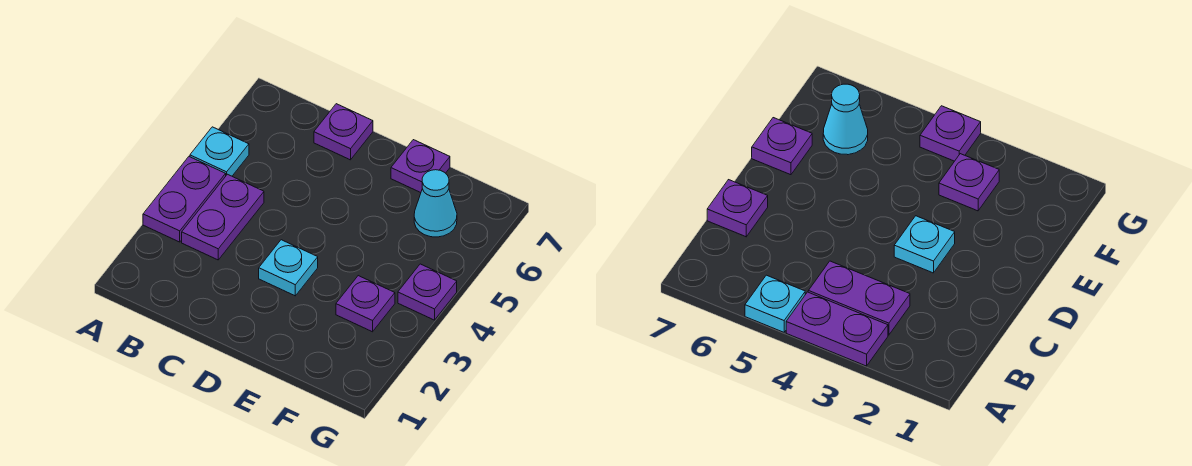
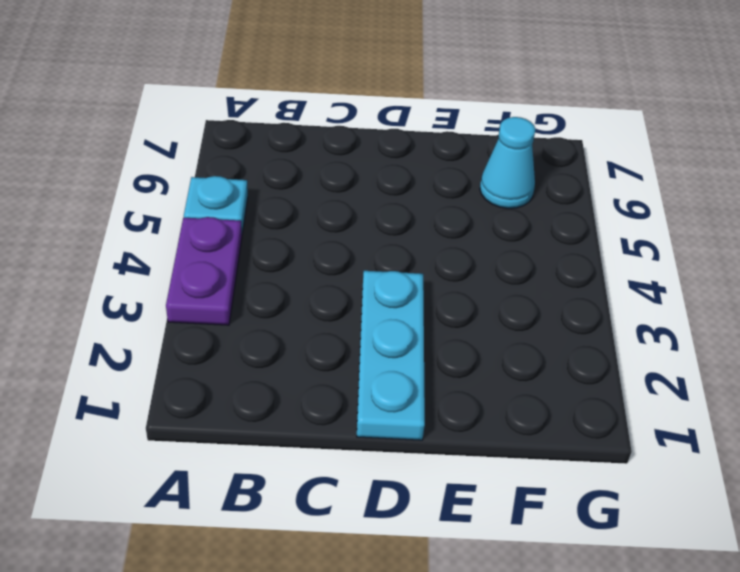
cyan 1x3 plate [357,271,425,440] -> cyan 1x1 plate [259,240,318,296]
none -> purple 1x2 plate [182,174,264,260]
none -> purple 1x1 plate [314,104,373,160]

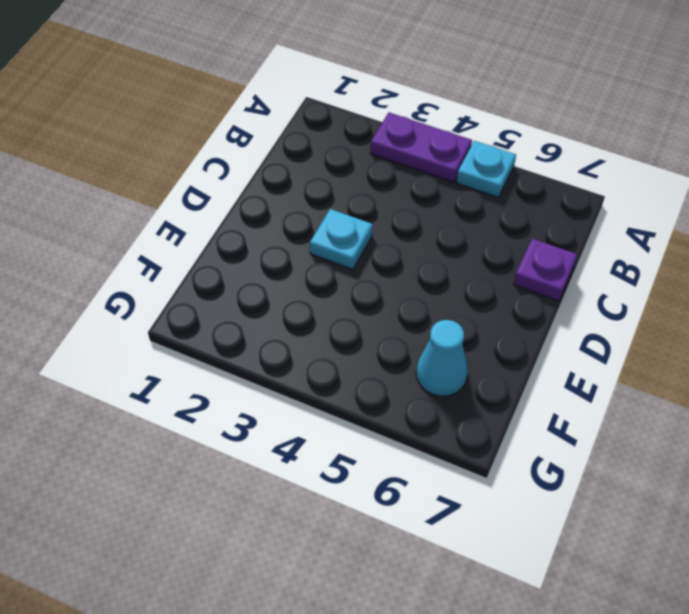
none -> purple 1x2 plate [182,174,264,260]
none -> purple 1x1 plate [391,140,450,193]

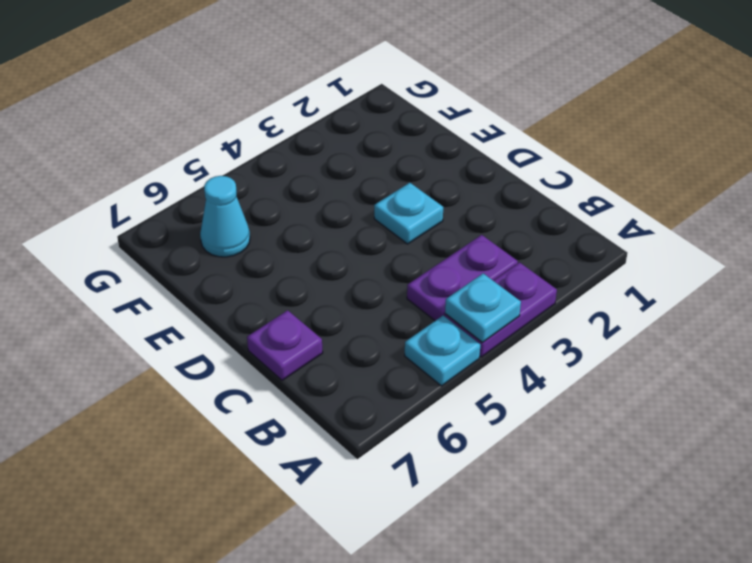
cyan 1x1 plate [445,273,521,342] -> none
none -> purple 1x1 plate [391,140,450,193]
none -> purple 1x1 plate [336,276,395,332]

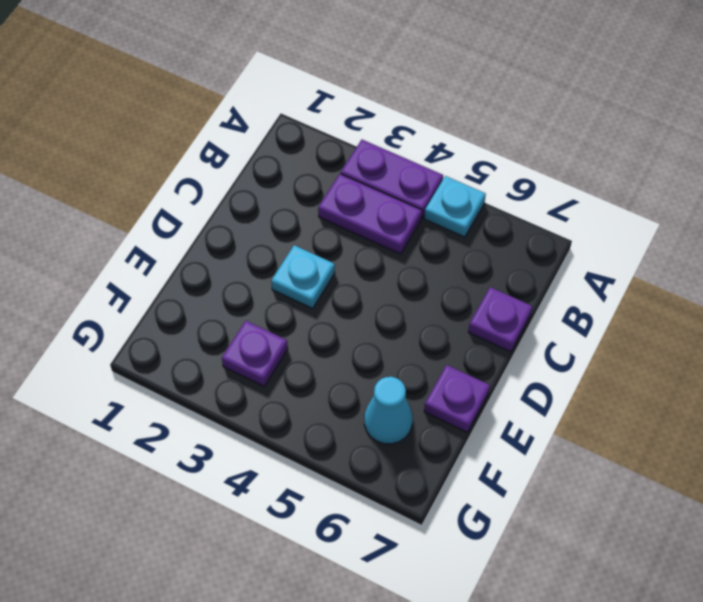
none -> purple 1x1 plate [398,264,457,320]

